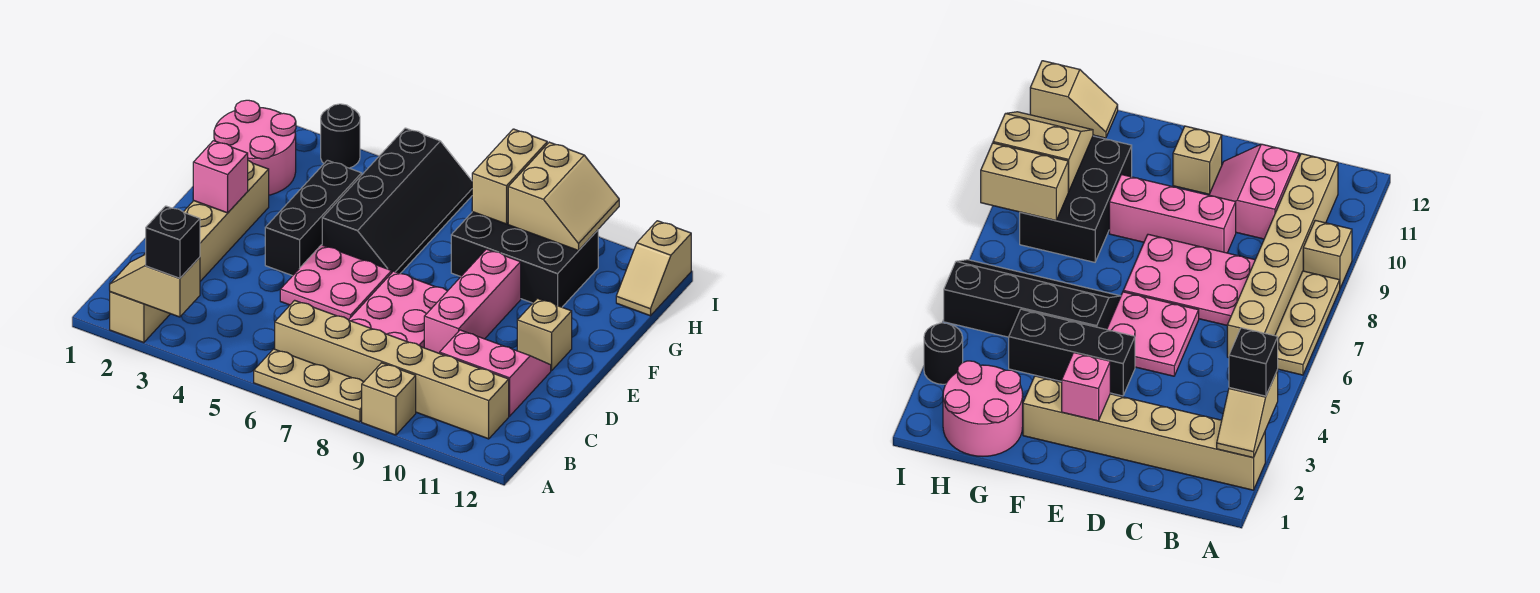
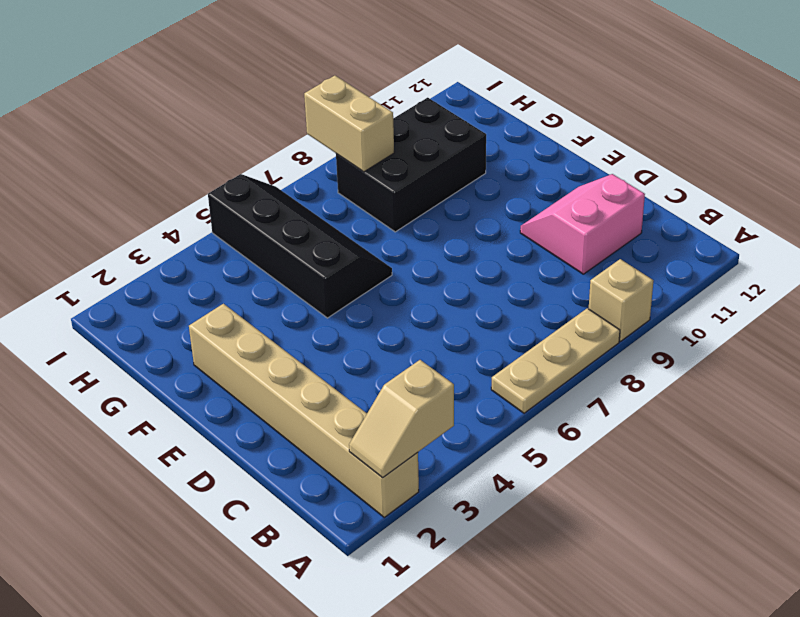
none -> tan 1x6 brick [275,300,509,439]
none -> pink 2x3 plate [349,271,447,348]
none -> pink 2x2 plate [280,245,392,320]

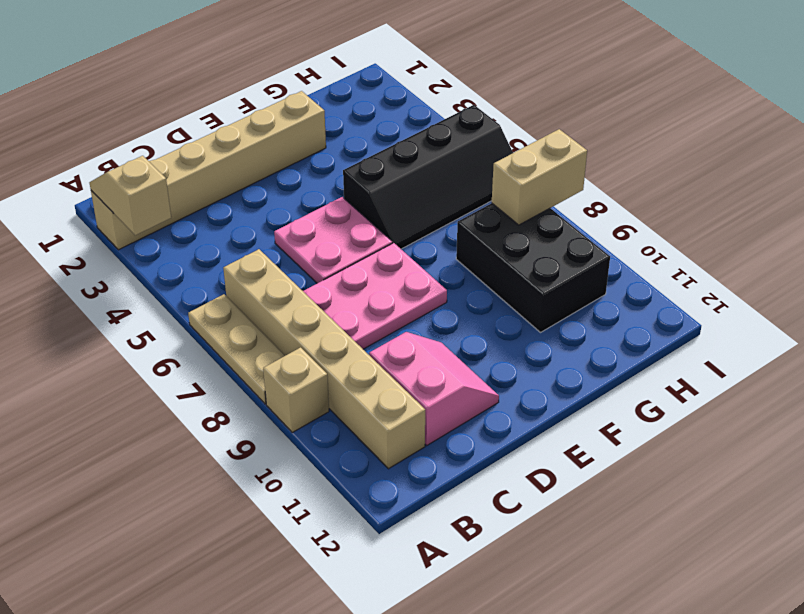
none -> pink 1x3 brick [424,249,521,353]
none -> black 1x3 brick [265,160,362,276]
none -> tan 1x1 brick [517,298,572,371]

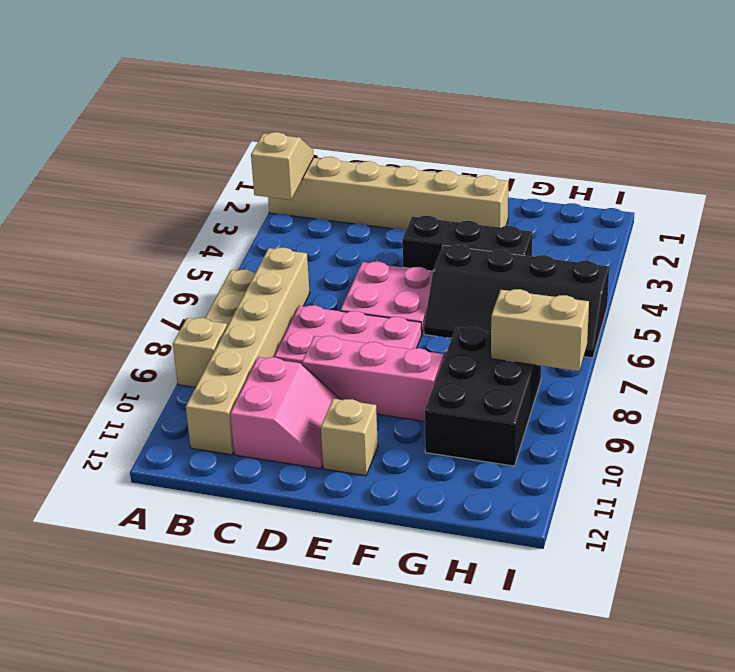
none -> pink 2x2 round brick [214,100,296,195]
none -> tan 1x2 slope [616,221,691,316]
none -> black 1x1 round brick [321,104,360,168]

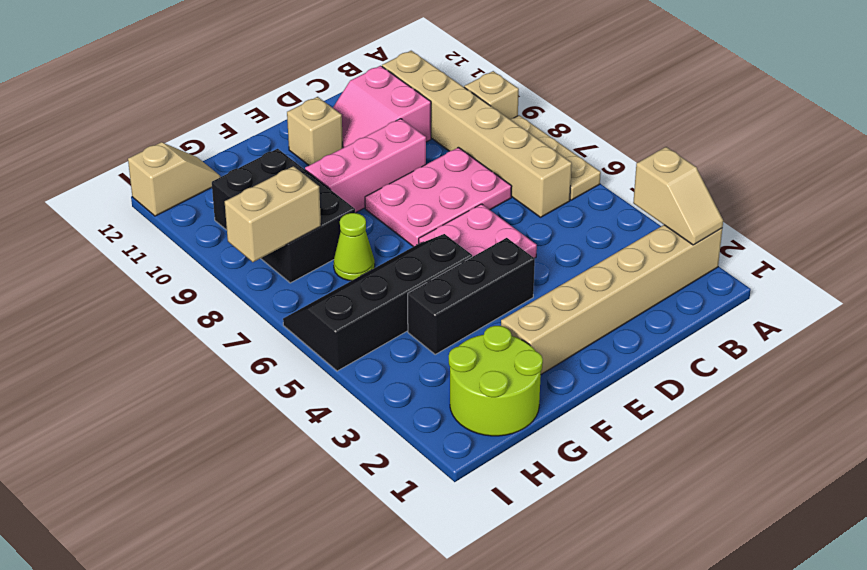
lime 2x2 round brick [449,326,543,436] -> pink 2x2 round brick [214,100,296,195]
lime 1x1 cone [334,213,375,281] -> none
none -> black 1x1 round brick [321,104,360,168]
none -> pink 1x1 brick [193,141,248,213]
none -> tan 2x2 slope [508,142,619,251]

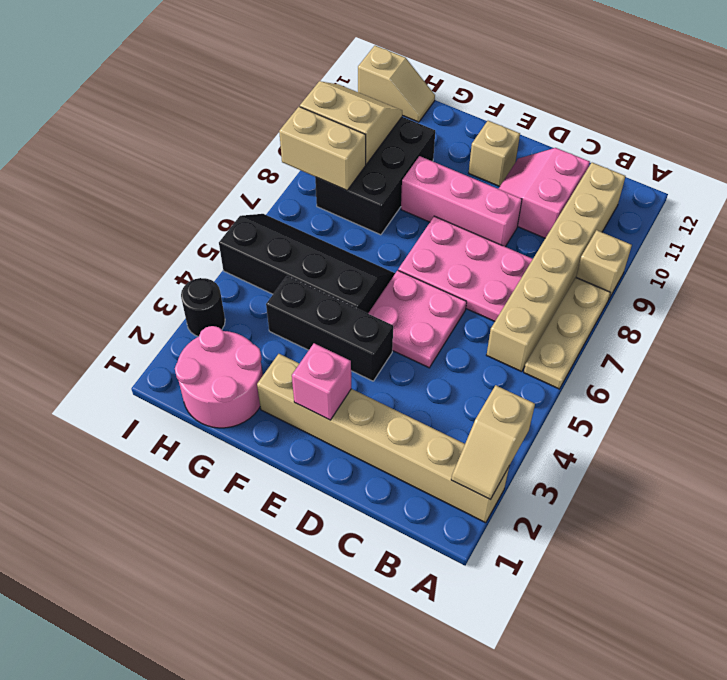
none -> black 1x1 brick [146,206,200,278]

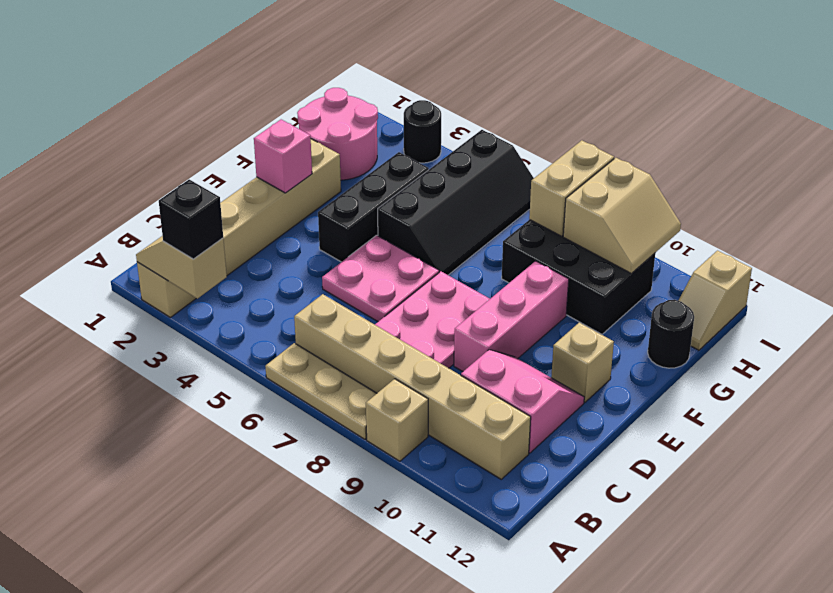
black 1x1 round brick [648,300,694,368] -> none

